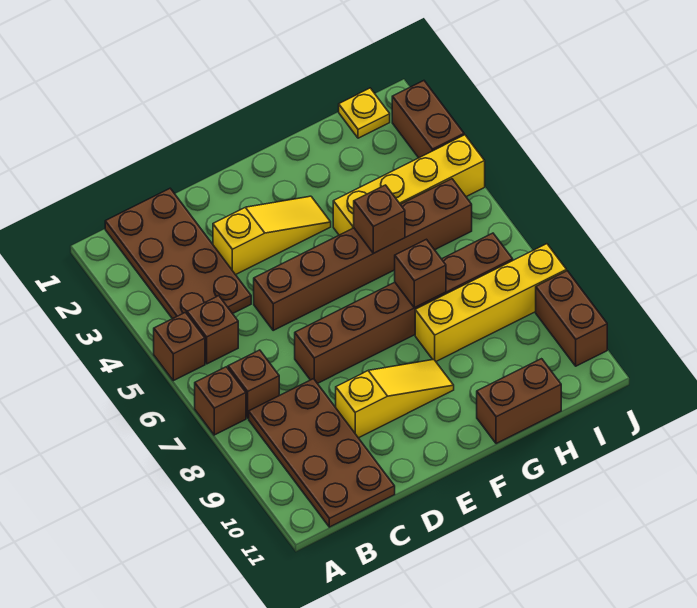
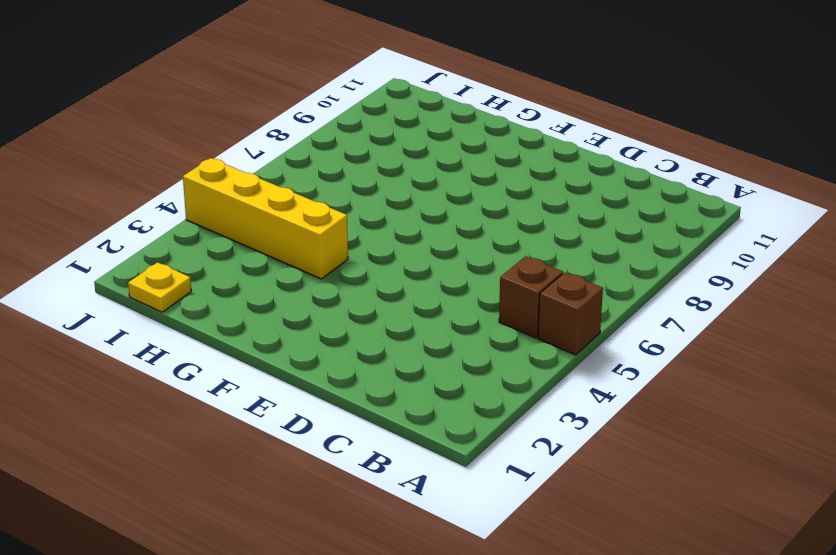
none -> brown 1x1 brick [195,367,246,435]
none -> brown 2x4 plate [105,189,251,319]
none -> brown 1x1 brick [228,350,279,418]

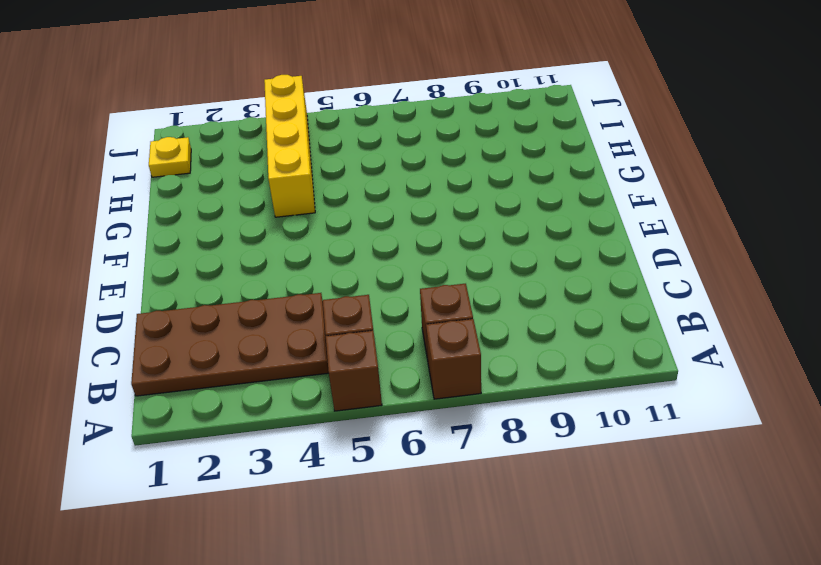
none -> brown 2x4 plate [249,379,395,527]
none -> yellow 1x3 slope [213,196,331,275]
none -> brown 1x6 brick [254,179,472,330]

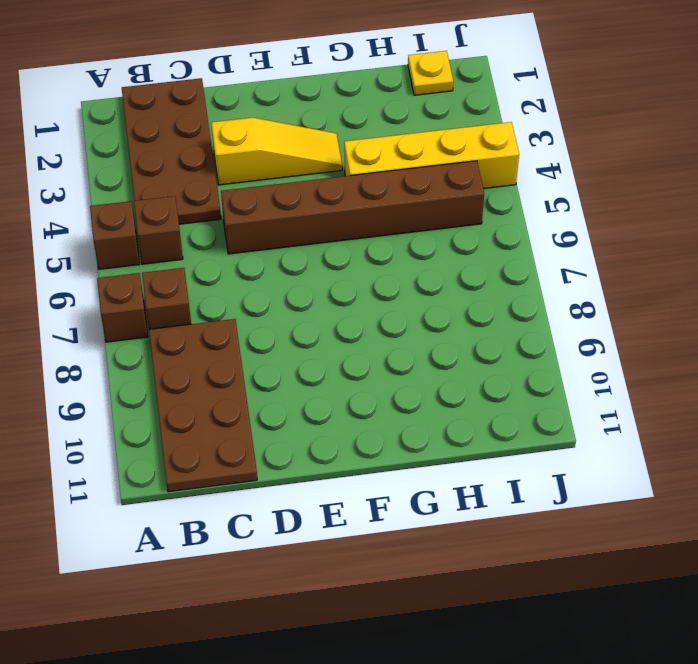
none -> brown 1x6 brick [295,233,513,384]
none -> yellow 1x3 slope [336,359,454,438]
none -> yellow 1x4 brick [415,244,566,361]

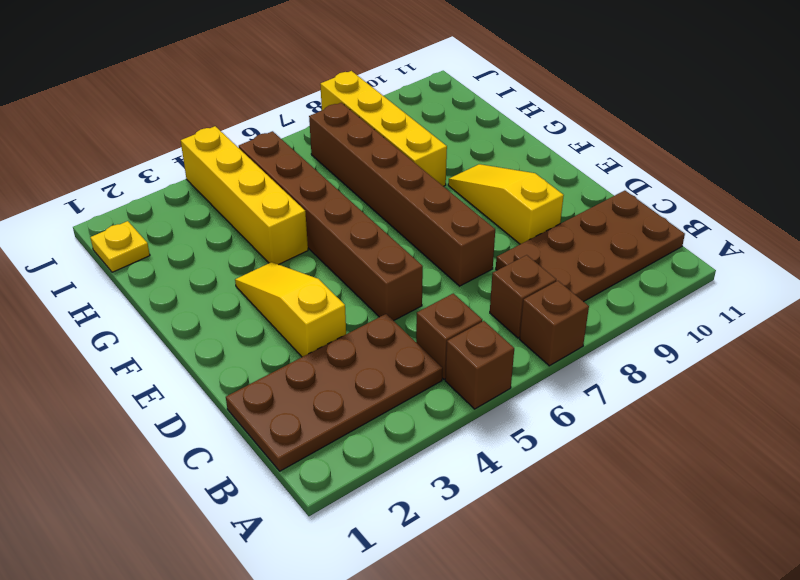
none -> brown 1x2 brick [477,359,561,444]
none -> brown 1x2 brick [392,81,464,158]
none -> brown 1x2 brick [536,271,607,366]

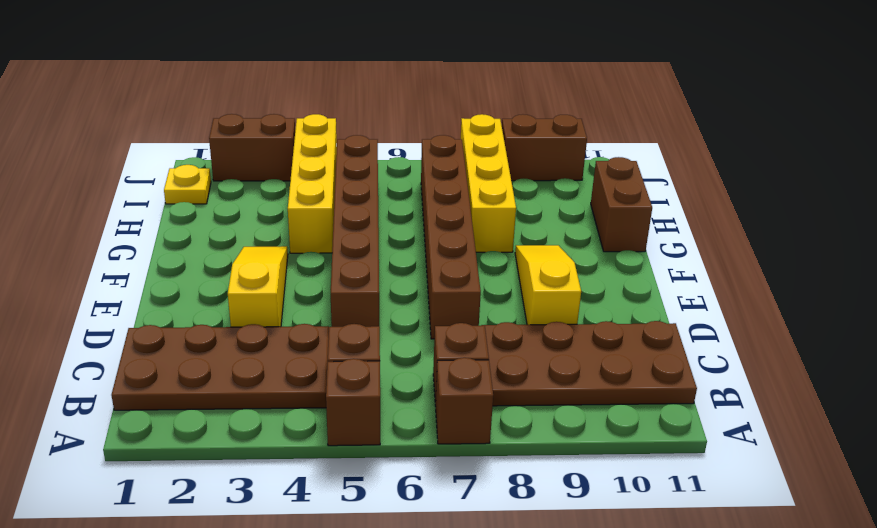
none -> brown 1x1 brick [354,185,405,253]
none -> brown 1x1 brick [395,239,446,308]

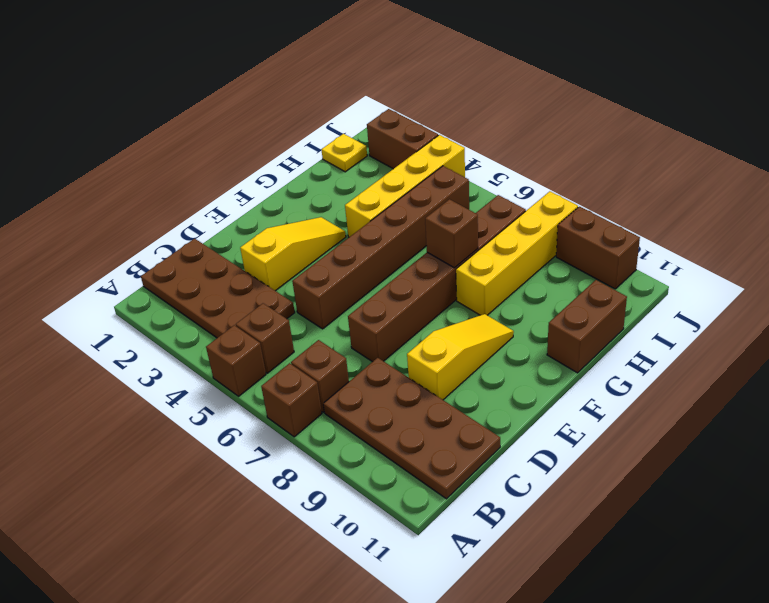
none -> brown 1x1 brick [354,185,405,253]

